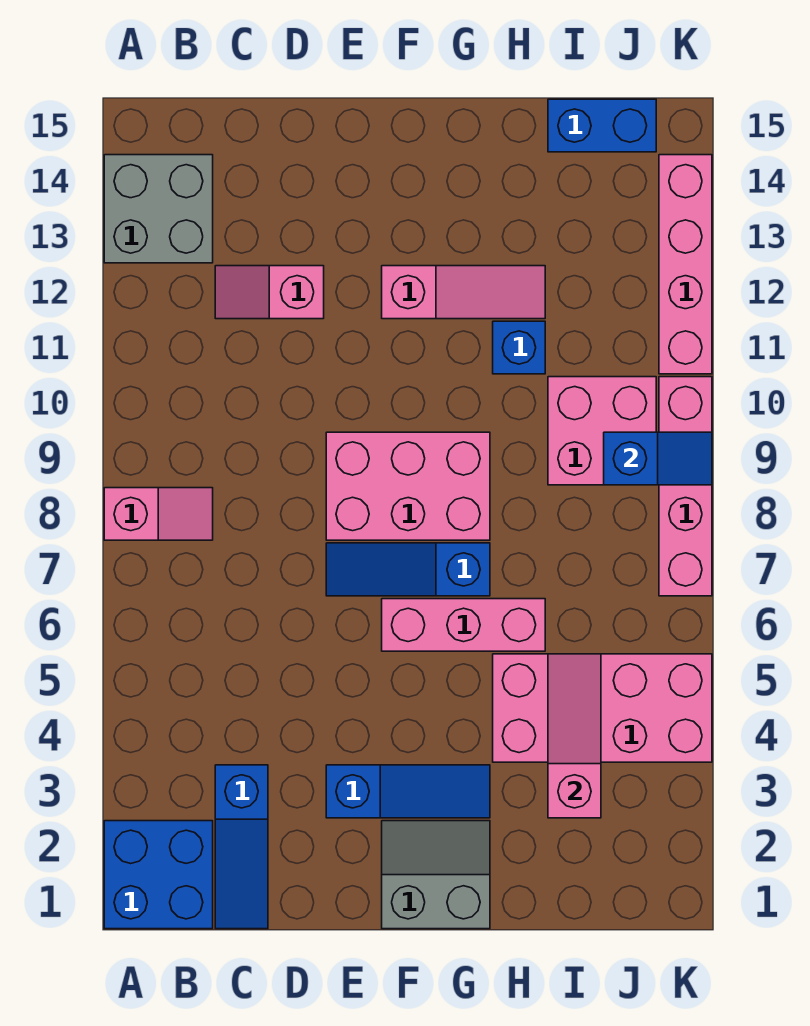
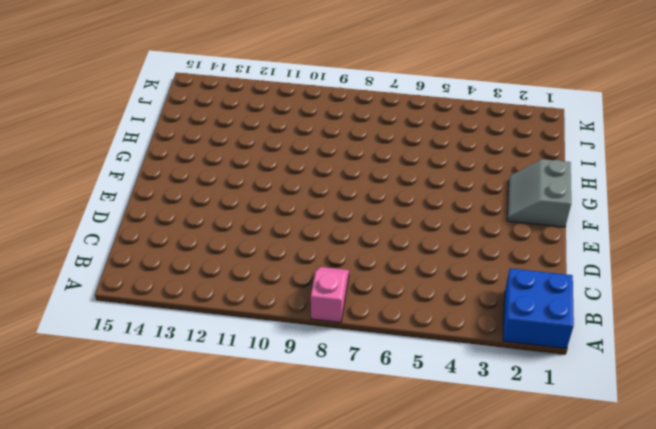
none -> grey 2x2 brick [104,155,213,263]
none -> blue 1x3 slope [215,765,268,929]
none -> pink 1x2 slope [215,266,324,319]

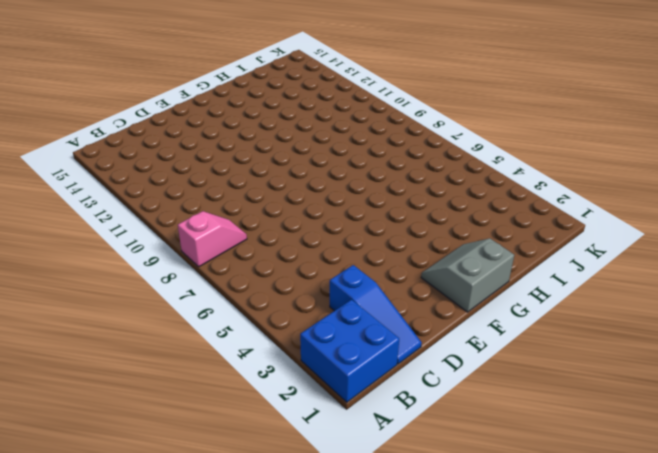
none -> grey 2x2 brick [104,155,213,263]
none -> pink 1x2 slope [215,266,324,319]
none -> blue 1x3 slope [326,765,490,818]

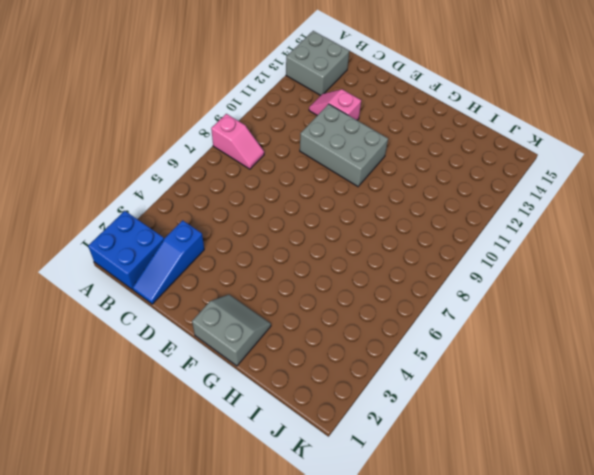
grey 2x3 brick [300,104,388,186] -> none
none -> blue 1x3 slope [326,765,490,818]
none -> blue 1x3 slope [326,543,490,596]
none -> pink 2x3 brick [326,432,490,540]

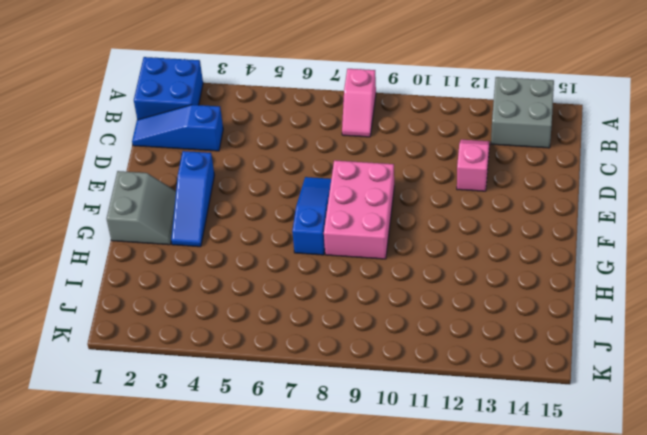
none -> pink 1x3 brick [382,599,545,651]
none -> pink 1x3 slope [382,266,545,319]
none -> pink 2x4 brick [493,654,712,762]

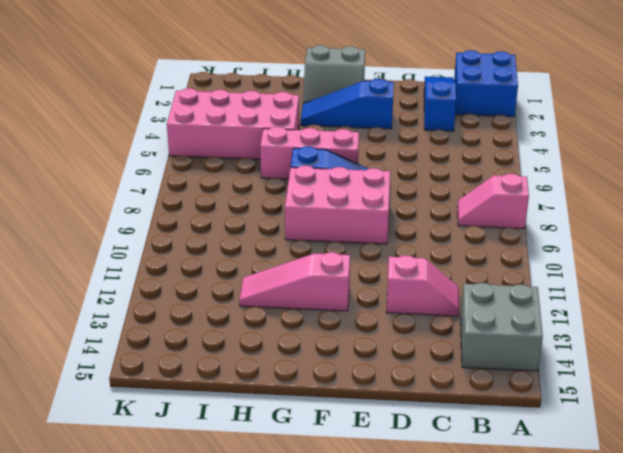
none -> blue 1x1 brick [493,321,545,374]
none -> pink 2x2 brick [548,377,656,485]
none -> blue 1x2 brick [548,99,656,152]

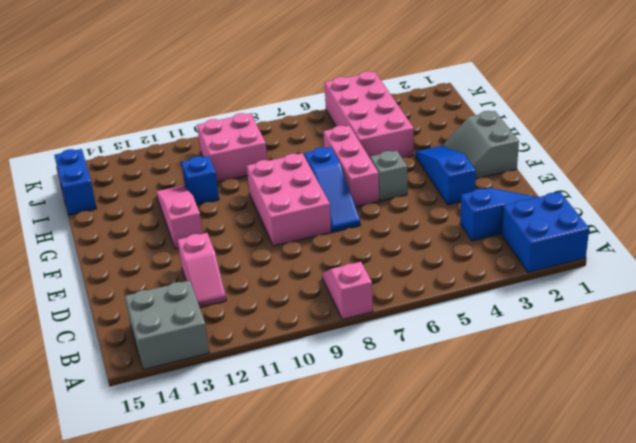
grey 1x1 brick [370,151,407,201] -> none
none -> pink 1x4 brick [659,377,712,596]
none -> pink 1x4 brick [659,155,712,374]
none -> pink 1x3 slope [548,654,601,818]

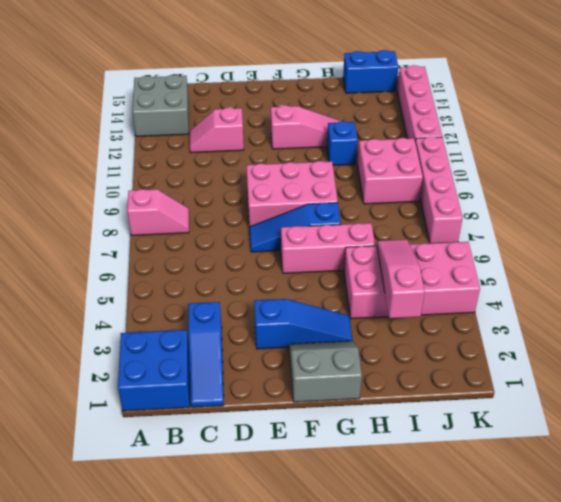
none -> blue 1x2 slope [604,432,712,485]

